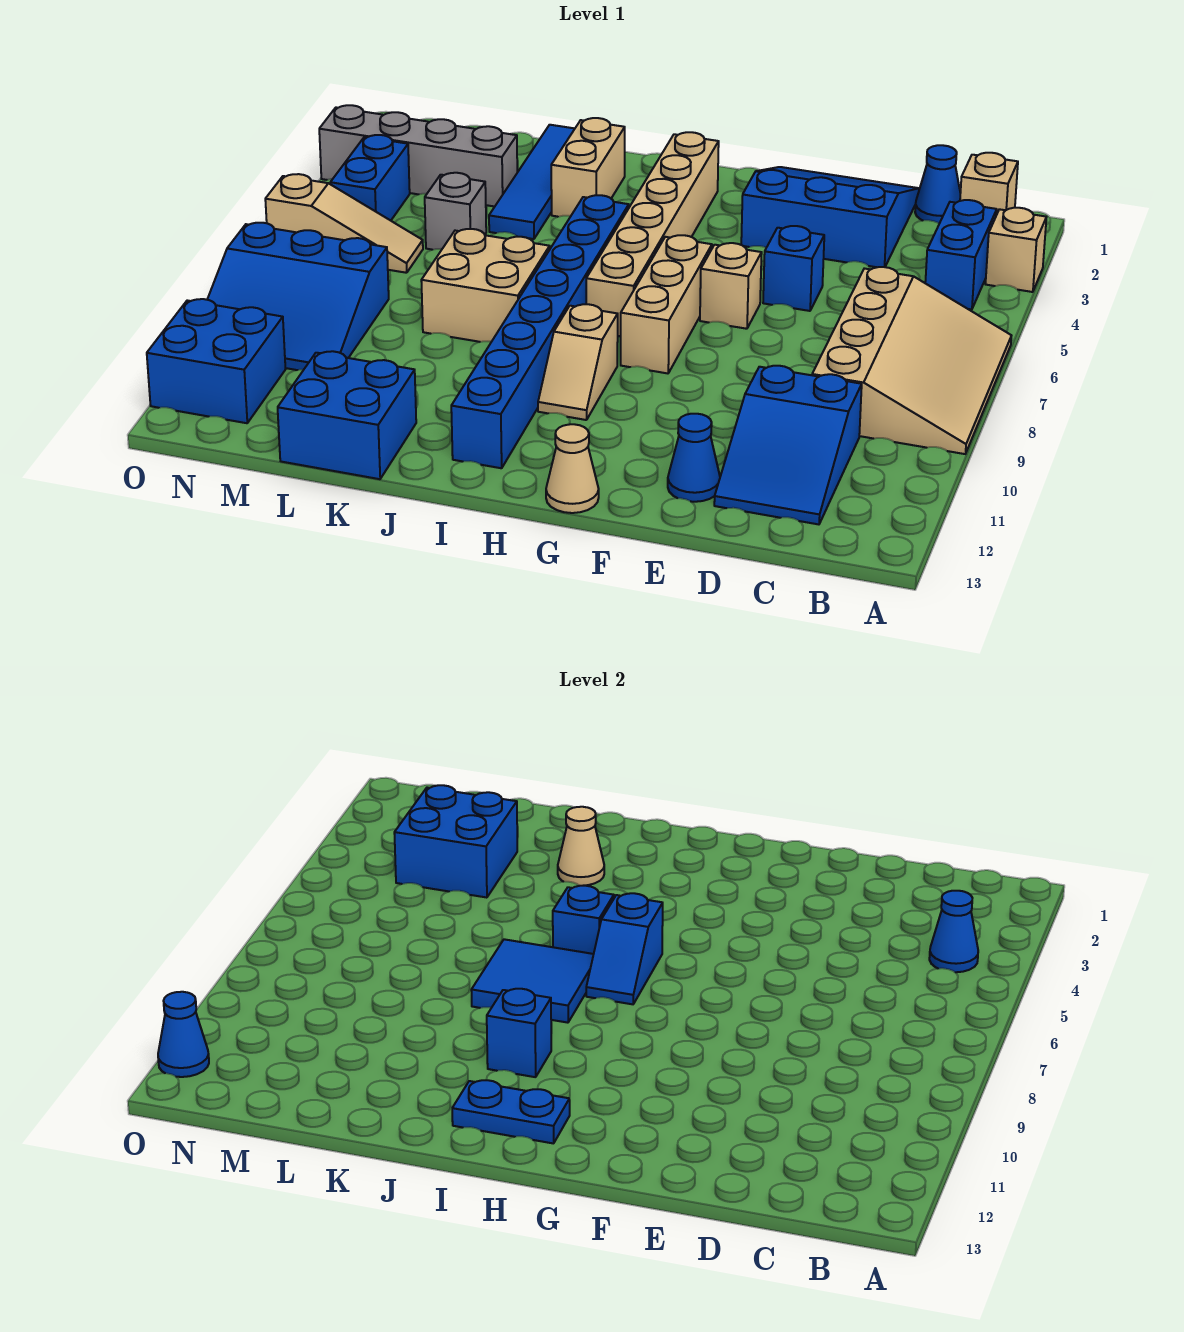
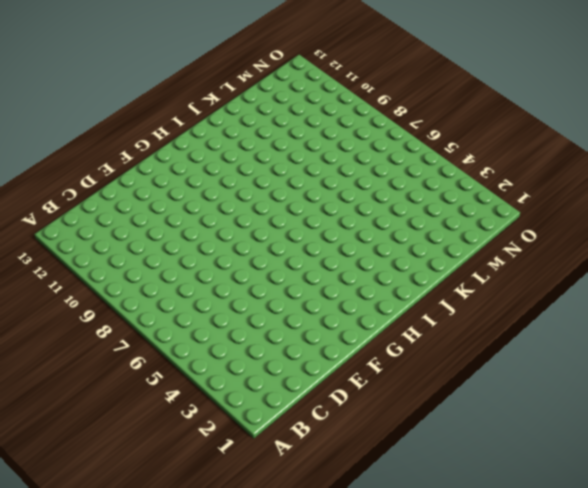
none -> tan 1x1 brick [986,208,1046,292]
none -> tan 3x4 slope [812,267,1011,454]
none -> tan 1x1 brick [960,153,1018,215]
none -> blue 1x2 brick [925,200,997,309]

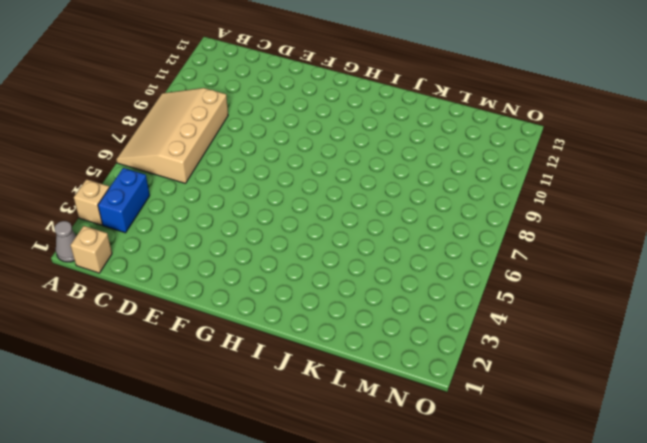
grey 1x1 cone [54,221,76,262] -> none
none -> blue 1x1 cone [915,145,960,224]
none -> blue 2x3 slope [714,366,862,524]
none -> blue 3x3 slope [741,167,919,267]
none -> blue 1x1 brick [763,226,824,311]

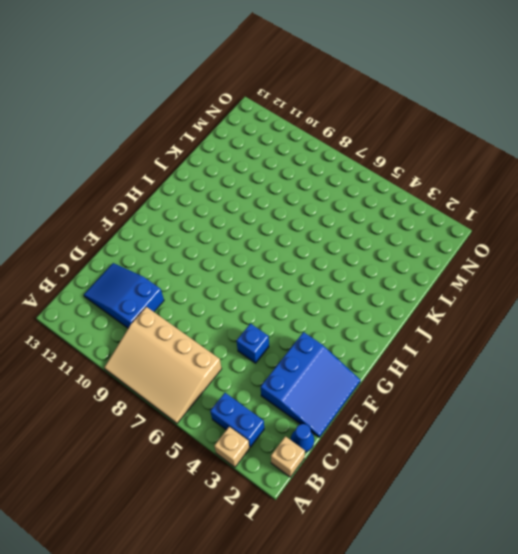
none -> blue 1x1 cone [668,414,720,502]
none -> tan 1x1 brick [700,243,762,329]
none -> tan 1x3 brick [621,235,712,373]
none -> tan 1x1 cone [546,424,599,513]

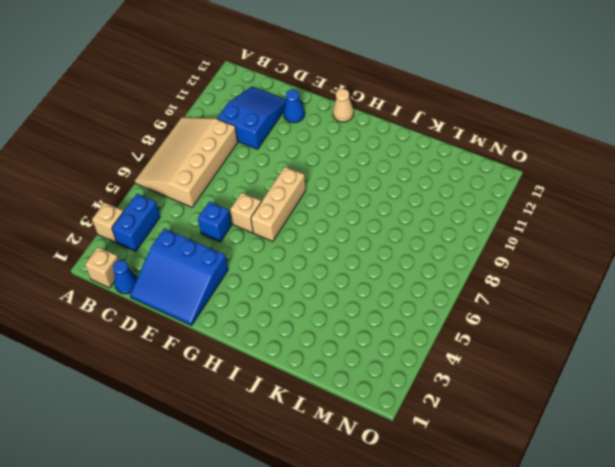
none -> tan 1x6 brick [586,132,719,336]
none -> tan 1x2 slope [538,304,618,420]
none -> blue 1x8 brick [451,195,629,468]
none -> tan 1x2 brick [551,118,625,217]

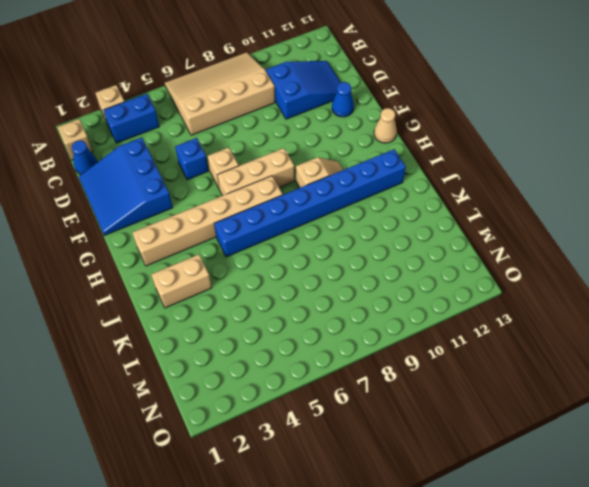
none -> tan 2x2 brick [421,229,550,342]
none -> blue 1x4 tile [489,125,575,239]
none -> blue 2x2 brick [278,351,416,479]
none -> grey 1x4 brick [319,105,517,207]

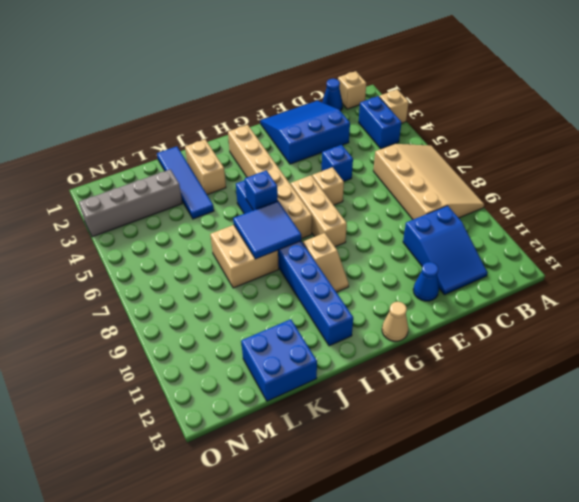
none -> grey 1x1 brick [425,173,486,250]
none -> tan 1x3 slope [265,174,423,273]
none -> blue 3x3 slope [207,223,389,370]
none -> blue 1x2 brick [330,135,410,221]

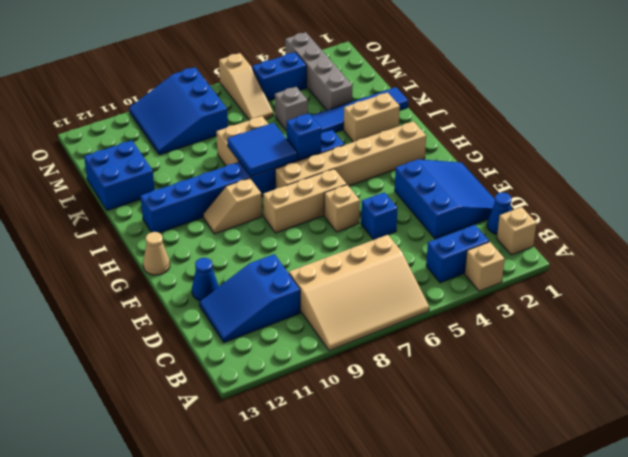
none -> blue 2x2 brick [147,299,286,423]
none -> blue 1x1 cone [929,891,978,972]
none -> blue 1x2 slope [586,893,663,1004]
none -> blue 1x2 plate [452,1080,570,1144]

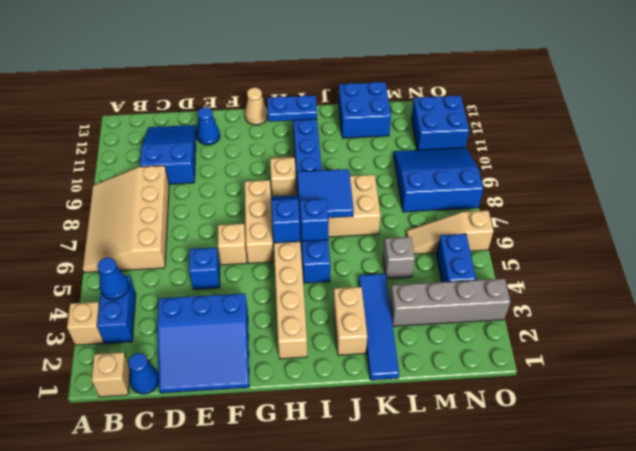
none -> blue 1x1 brick [487,989,551,1077]
none -> tan 1x1 cone [558,807,604,886]
none -> blue 2x2 brick [394,785,517,898]
none -> blue 1x1 cone [158,992,209,1077]

